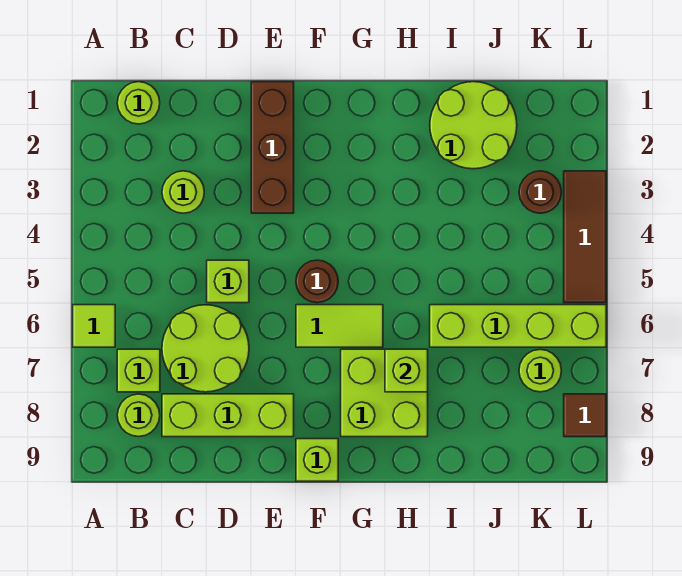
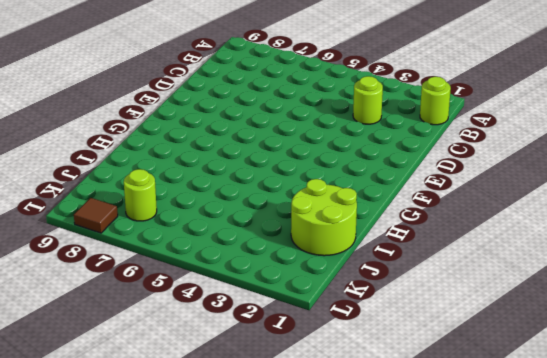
none -> lime 1x1 tile [73,305,115,347]
none -> lime 1x1 brick [117,349,160,392]
none -> lime 1x1 round brick [117,394,160,437]

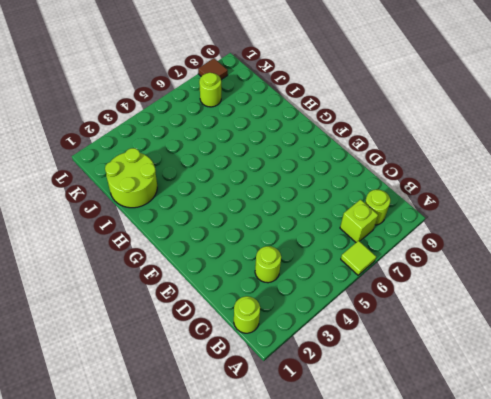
none -> lime 2x2 round brick [162,305,249,392]
none -> lime 1x3 brick [162,394,294,437]
none -> lime 1x1 brick [207,260,249,303]

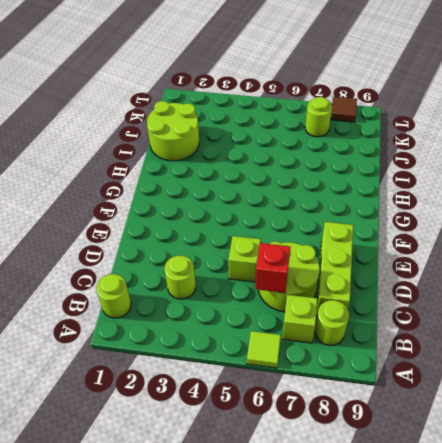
red 1x1 brick [255,243,290,293] -> none
none -> brown 1x3 brick [251,82,294,213]
none -> brown 1x1 round brick [296,260,338,303]
none -> lime 1x2 tile [296,305,383,347]

